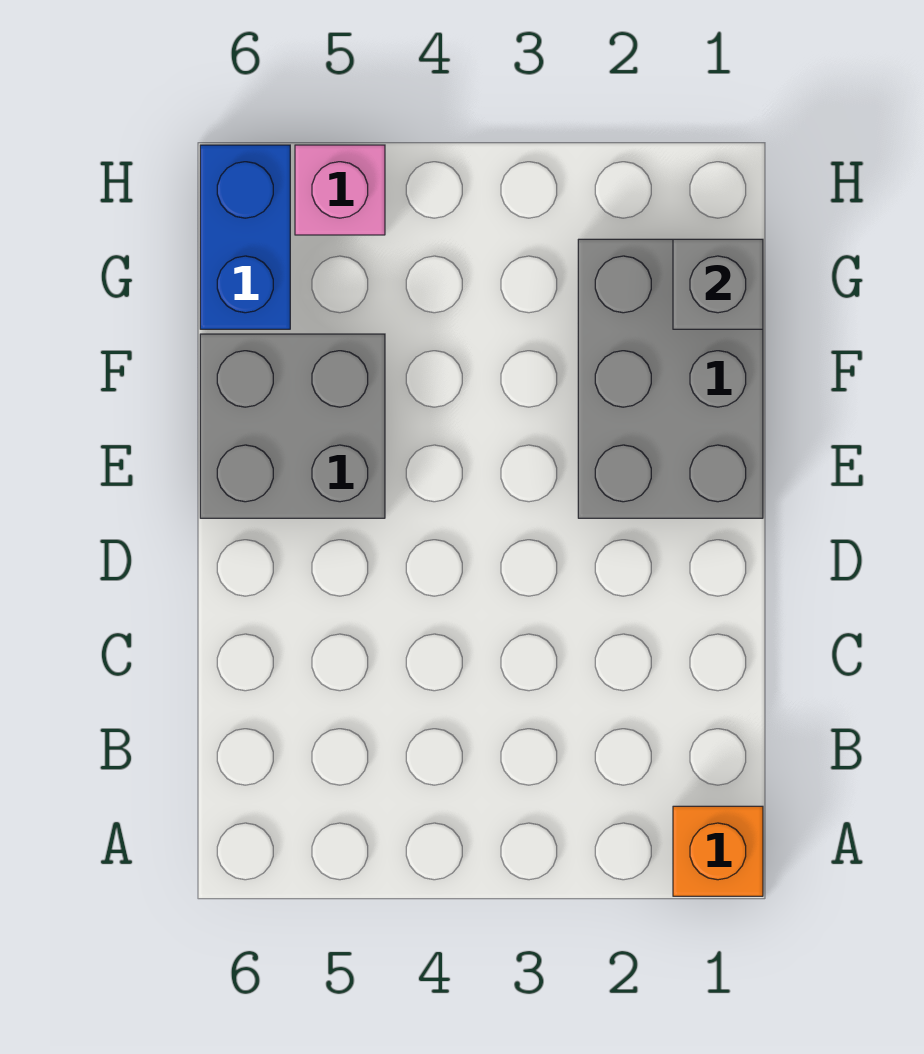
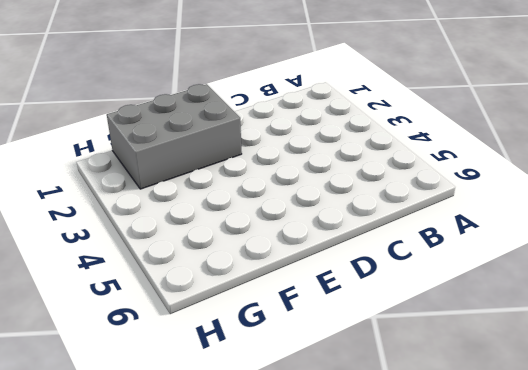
none -> orange 1x1 brick [673,806,763,896]
none -> grey 2x2 brick [200,334,385,518]

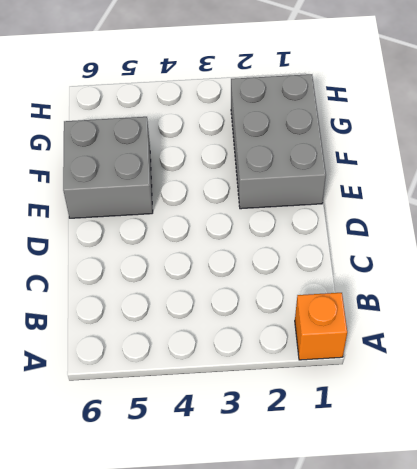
none -> blue 1x2 brick [200,145,290,329]
none -> pink 1x1 brick [295,145,385,235]

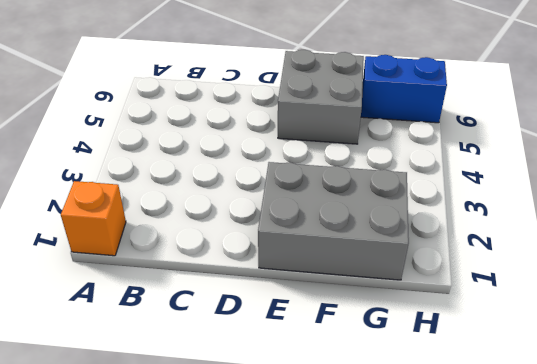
none -> pink 1x1 brick [295,145,385,235]
none -> grey 1x1 brick [673,239,763,329]

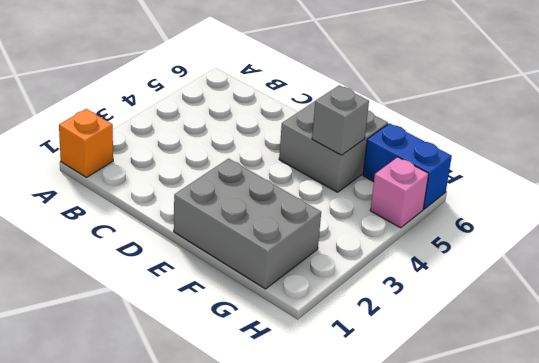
grey 1x1 brick [312,85,369,155] -> grey 1x1 brick moved to [673,239,763,329]

